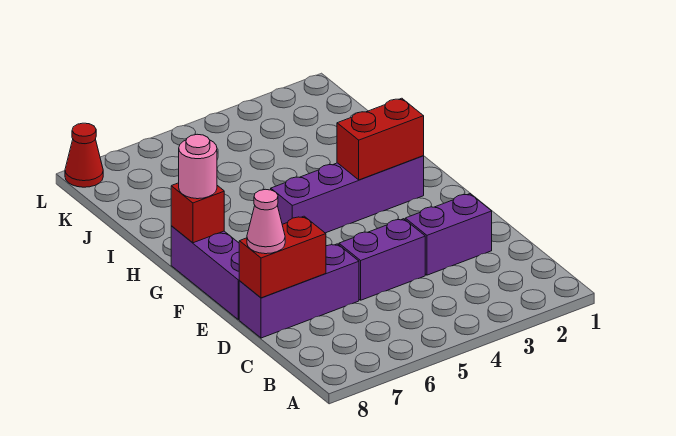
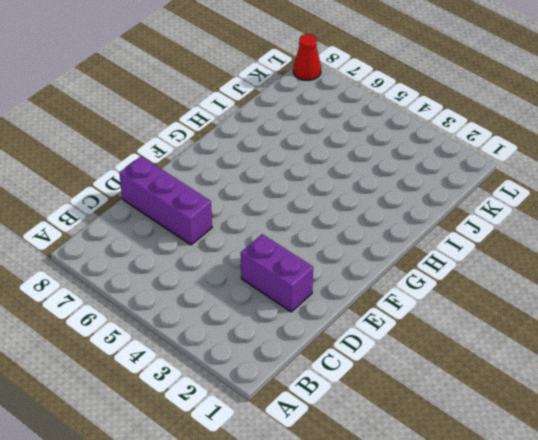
none -> purple 1x2 brick [339,219,425,300]
none -> purple 1x3 brick [171,226,239,320]

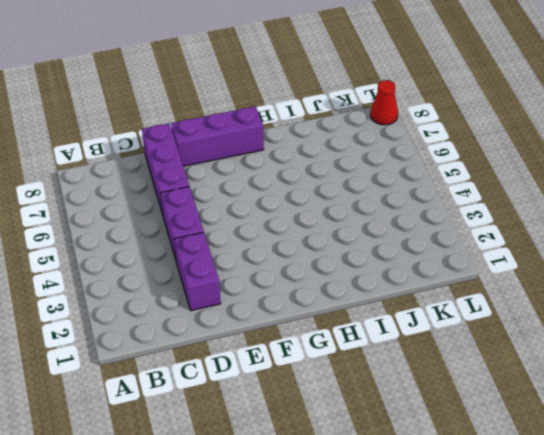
none -> purple 1x4 brick [271,156,424,233]
none -> red 1x2 brick [239,216,326,298]

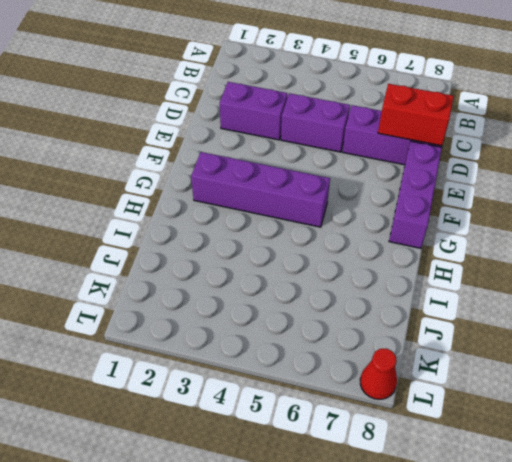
none -> red 1x2 brick [337,98,424,180]
none -> red 1x1 brick [171,183,224,243]

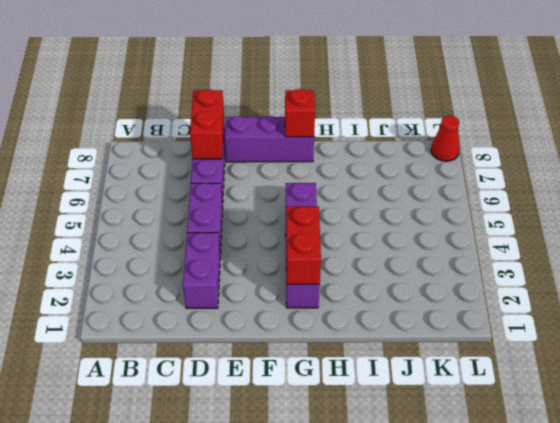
none -> pink 1x1 cone [247,189,285,254]
none -> pink 1x1 round brick [179,134,217,199]

